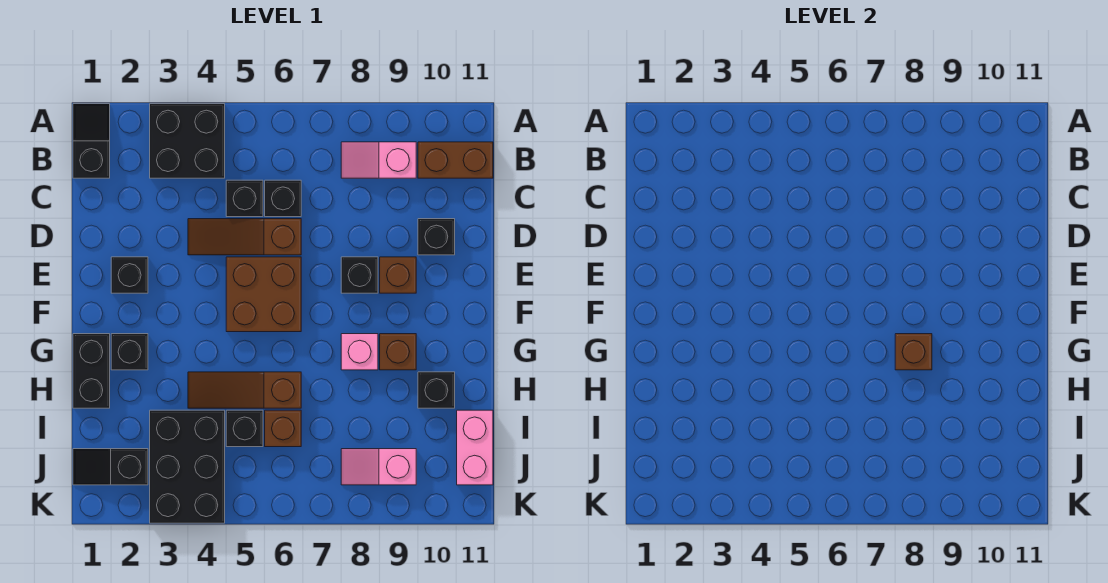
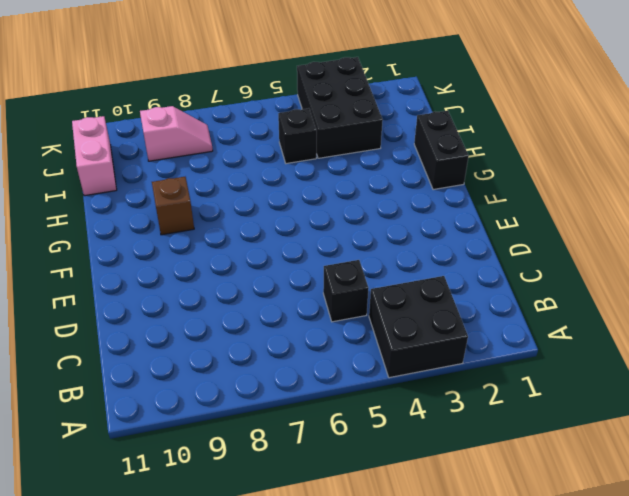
none -> black 1x2 slope [73,104,110,178]
none -> pink 1x2 slope [341,142,416,178]
none -> brown 1x2 brick [418,142,493,178]

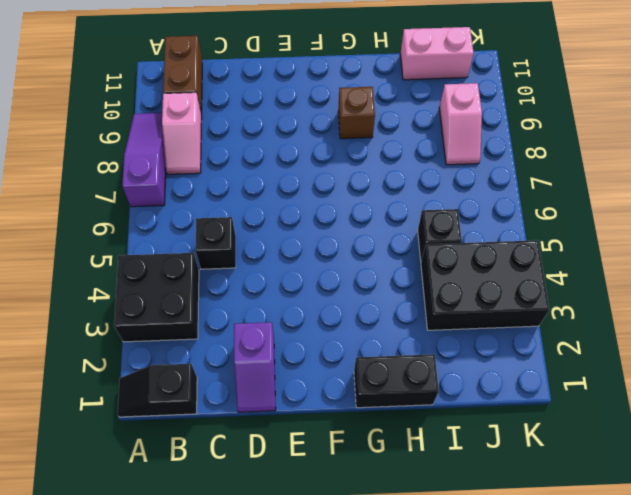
purple 1x3 slope [122,113,166,207] -> none
purple 1x2 slope [234,322,276,412] -> none
none -> black 1x1 brick [265,180,301,217]
none -> brown 1x3 slope [188,219,301,255]
none -> black 1x1 brick [418,219,455,255]

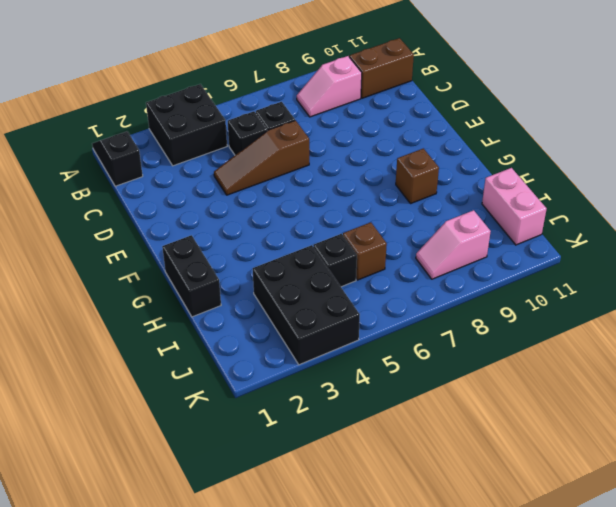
none -> black 1x1 brick [418,219,455,255]
none -> black 1x1 brick [111,257,148,293]
none -> brown 2x2 brick [226,257,301,332]

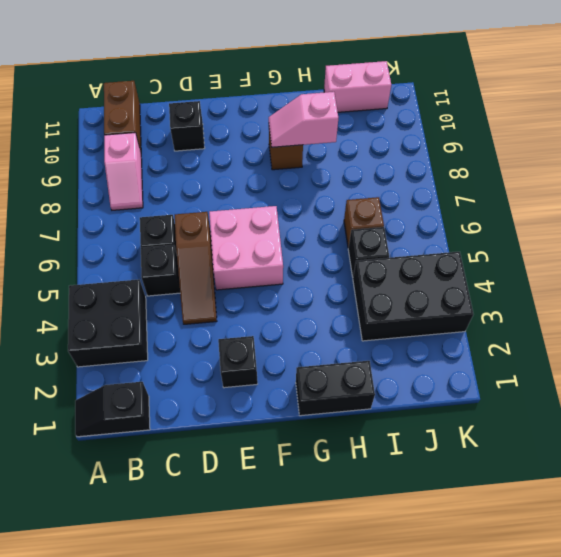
pink 2x2 brick [209,206,283,290] -> brown 2x2 brick [226,257,301,332]
pink 1x2 slope [269,92,338,147] -> pink 1x2 slope turned to [341,449,416,485]
none -> black 1x1 brick [341,257,378,293]
none -> brown 1x1 brick [380,257,416,293]
none -> black 1x1 brick [111,334,148,370]

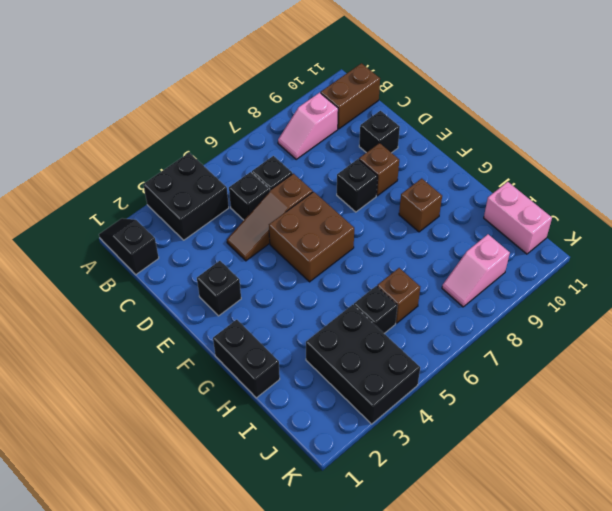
none -> black 1x1 brick [111,334,148,370]
none -> pink 1x1 brick [341,334,378,370]
none -> brown 1x3 slope [188,372,301,408]

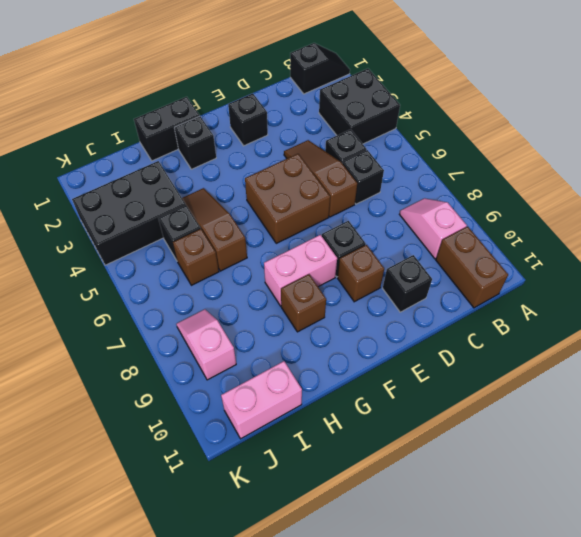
pink 1x2 brick [264,235,337,306] -> pink 1x1 brick [341,334,378,370]
none -> black 1x1 brick [418,372,455,408]
none -> black 1x2 slope [73,449,148,485]
none -> brown 1x1 brick [895,334,932,370]

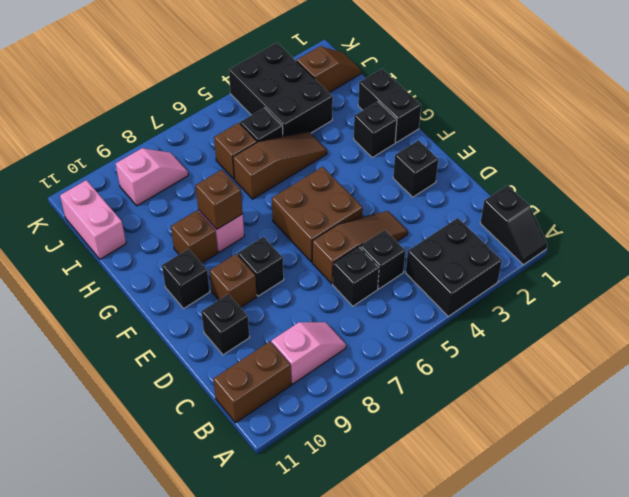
black 1x1 brick [162,249,210,309] -> black 1x1 brick moved to [418,372,455,408]
brown 1x2 slope [297,46,361,92] -> black 1x2 slope [73,449,148,485]

